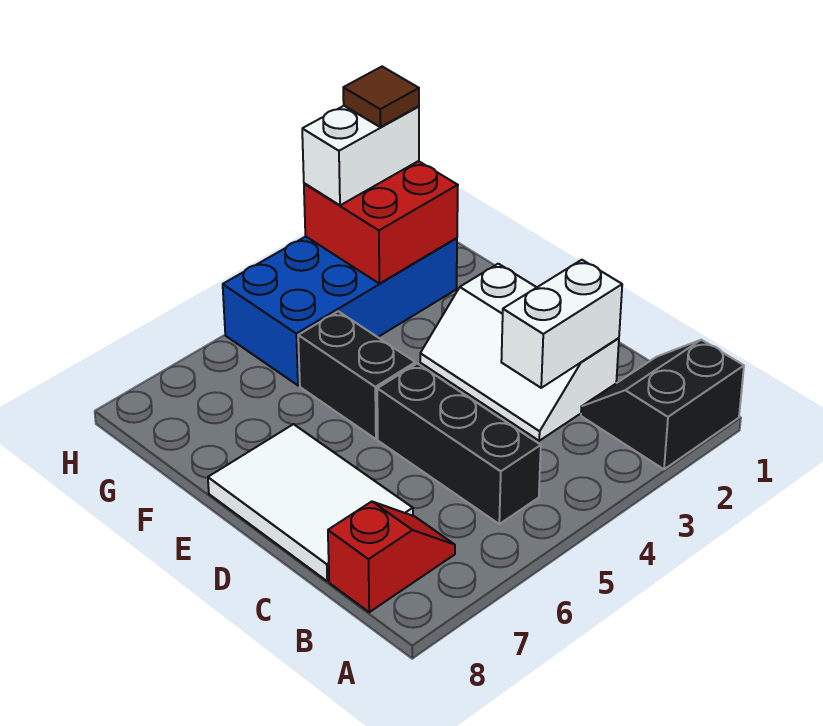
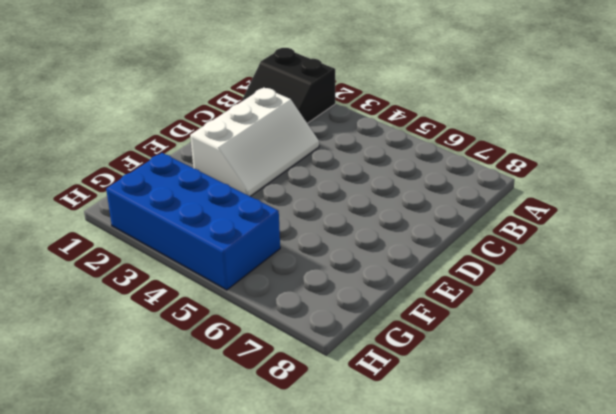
none -> black 1x3 brick [377,364,541,524]
none -> red 1x2 slope [328,502,455,612]

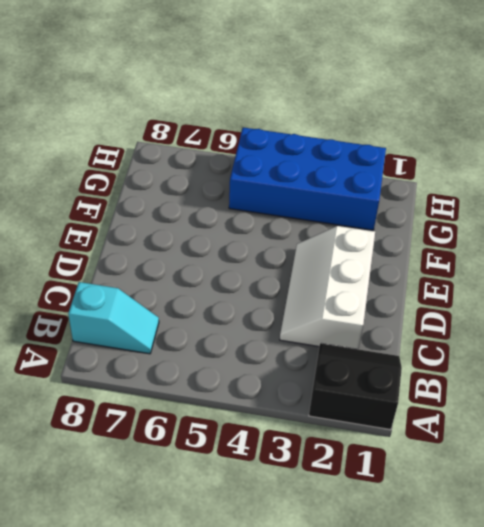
cyan 1x2 slope [68,282,159,354] -> red 1x2 slope [328,502,455,612]
none -> black 1x3 brick [377,364,541,524]
none -> white 2x3 tile [208,424,413,581]

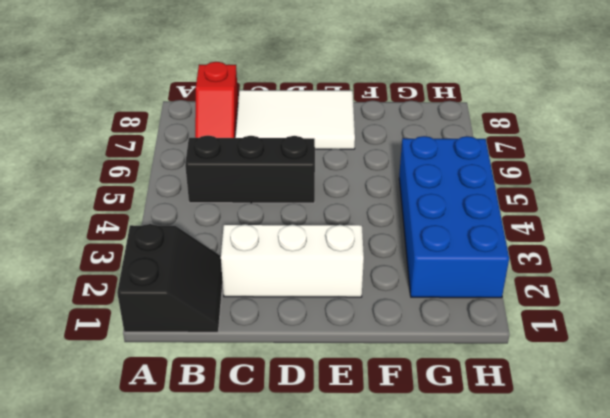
none -> black 1x2 brick [298,311,415,439]
none -> white 1x2 brick [501,260,622,388]

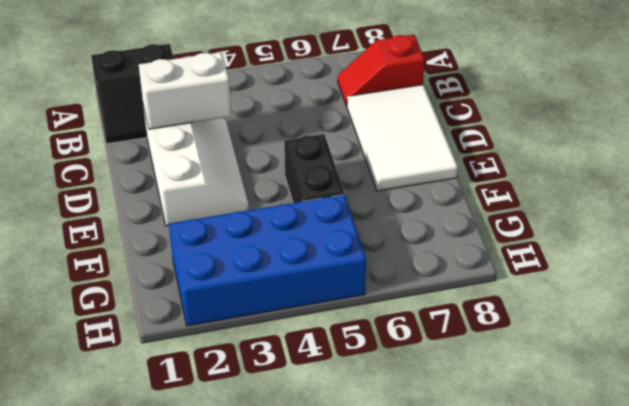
none -> black 1x3 brick [377,364,541,524]
none -> red 2x2 brick [304,161,458,284]

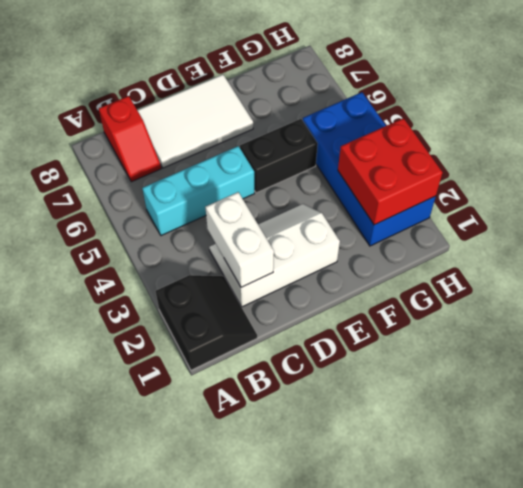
cyan 1x3 brick [142,146,255,236] -> black 1x3 brick [377,364,541,524]
none -> white 1x2 brick [302,106,419,205]
none -> brown 1x1 tile [343,67,419,127]

